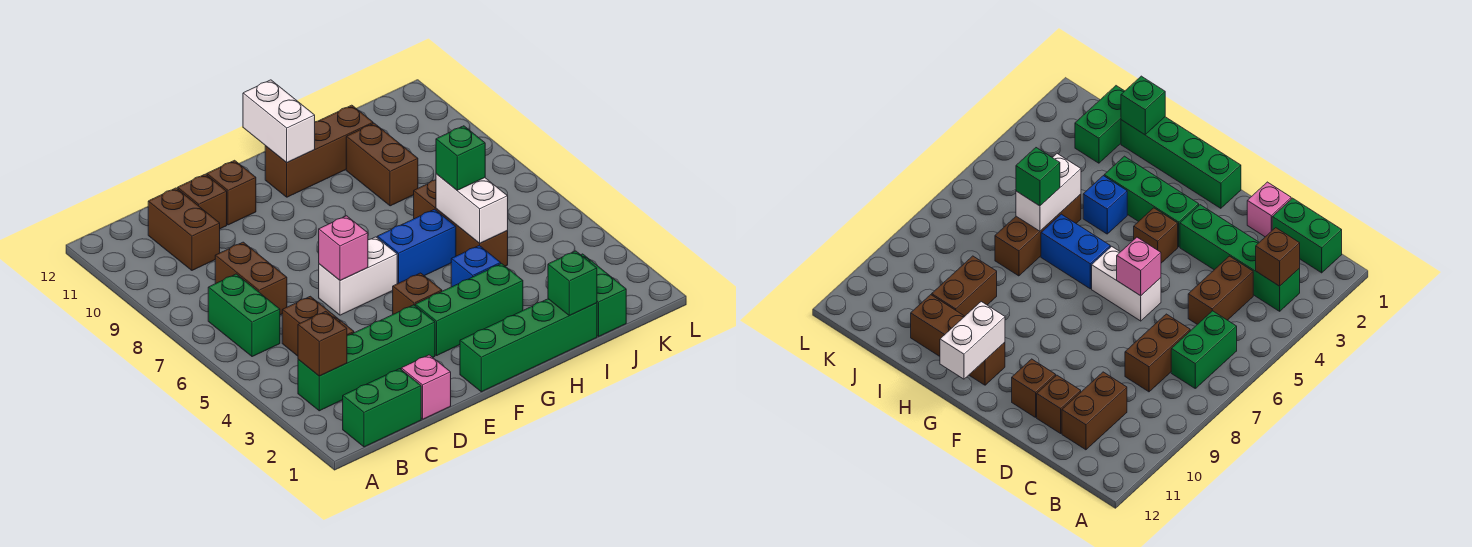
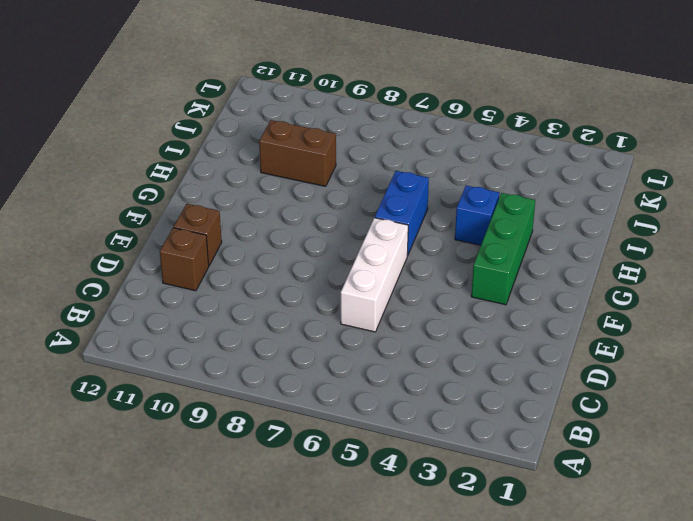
white 1x3 brick [341,218,408,332] -> white 1x2 brick [319,237,397,315]
none -> green 1x2 brick [343,369,421,447]
none -> green 1x4 brick [298,305,435,411]
none -> green 1x2 brick [208,274,280,357]

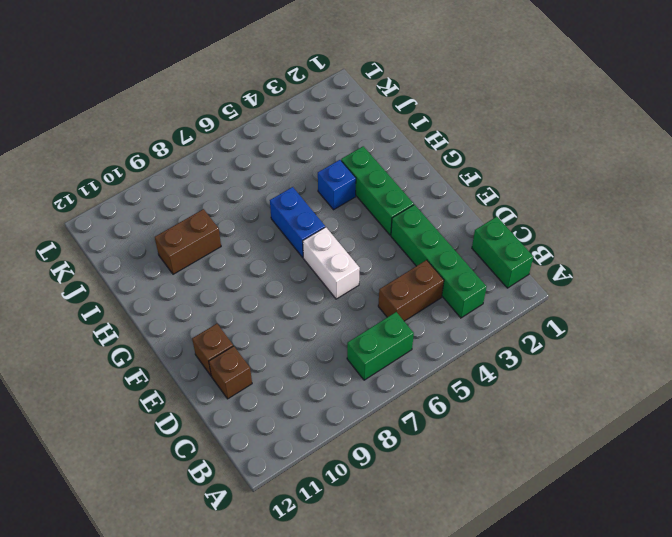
none -> brown 1x2 brick [215,242,287,315]
none -> brown 1x2 brick [148,188,220,270]
none -> pink 1x1 brick [401,355,451,419]

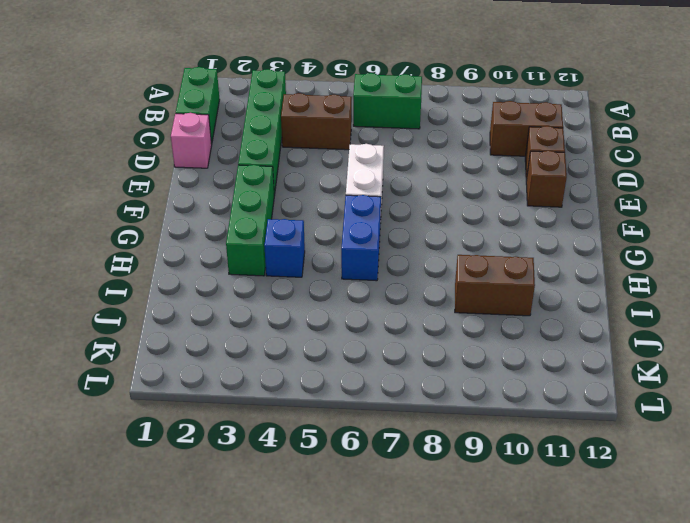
none -> brown 1x2 brick [215,242,287,315]
none -> green 1x4 brick [460,299,597,392]
none -> brown 1x1 brick [393,273,442,314]

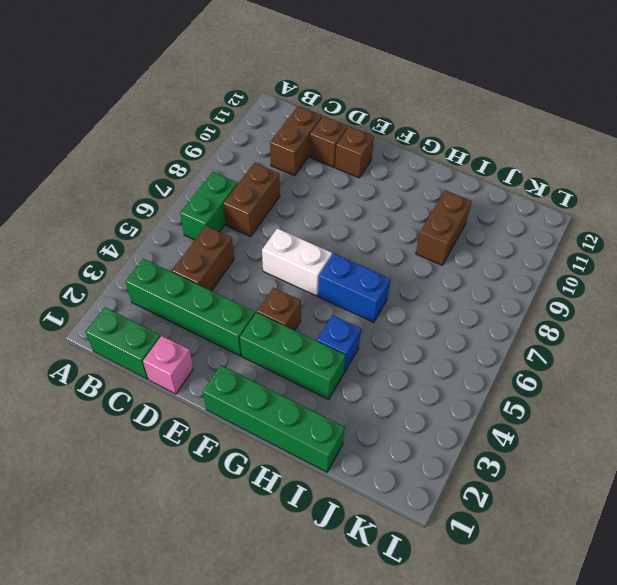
none -> brown 1x3 brick [265,105,373,197]
none -> brown 1x3 brick [414,180,508,266]
none -> green 1x2 brick [581,254,626,336]

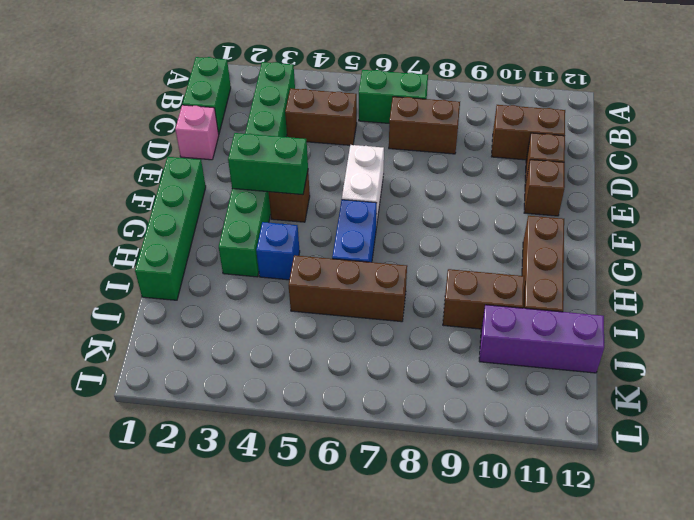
green 1x2 brick [228,133,308,195] -> green 1x2 brick moved to [581,254,626,336]
purple 1x3 brick [479,305,604,373] -> none
none -> brown 1x1 brick [298,311,347,376]
none -> pink 1x1 brick [319,216,368,281]
none -> white 1x2 brick [243,80,315,162]

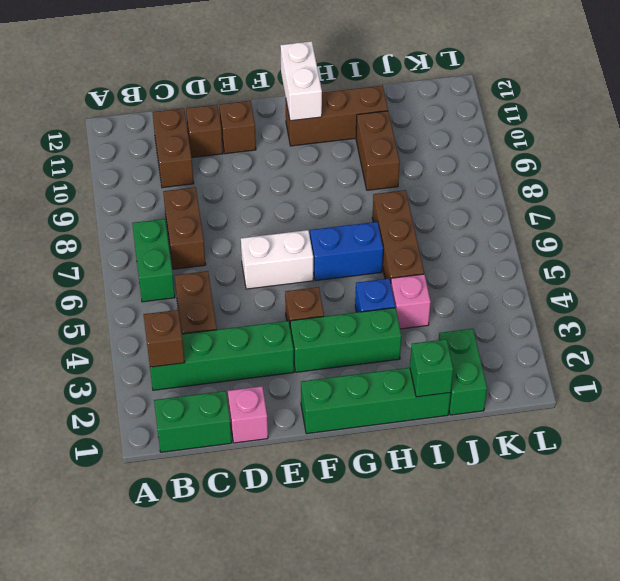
pink 1x1 brick [391,274,431,329] -> pink 1x1 brick moved to [319,216,368,281]
none -> white 1x2 brick [436,174,508,243]
none -> green 1x1 brick [436,126,485,190]

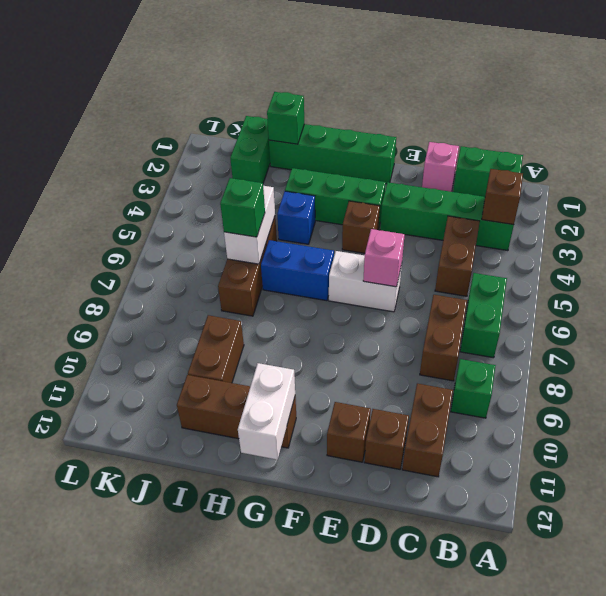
green 1x1 brick [451,359,496,418] -> none

